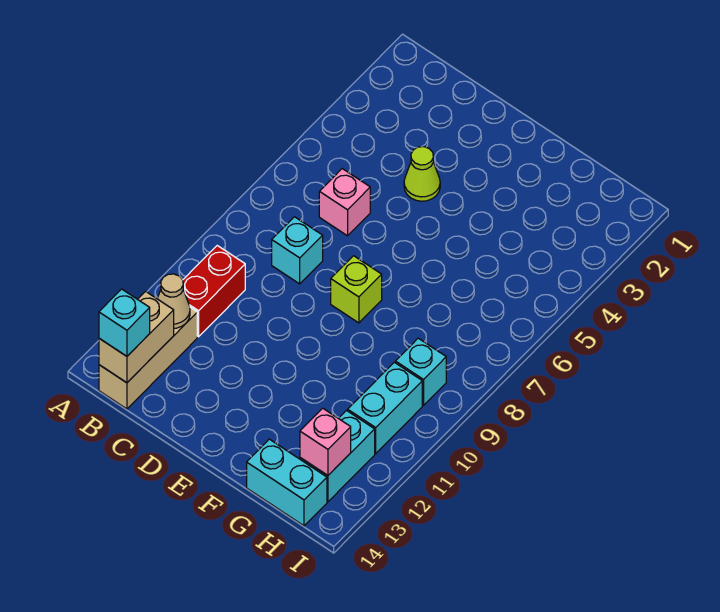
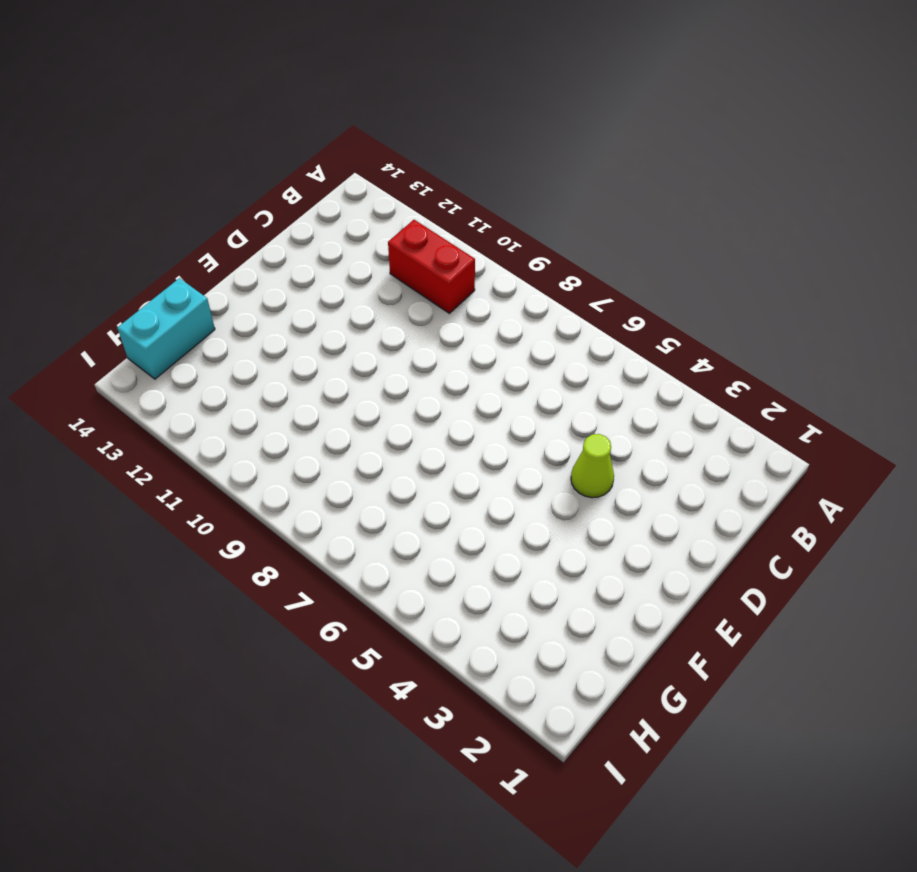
none -> tan 1x3 brick [99,307,197,409]
none -> pink 1x1 brick [319,169,370,236]
none -> cyan 1x1 brick [272,217,323,284]

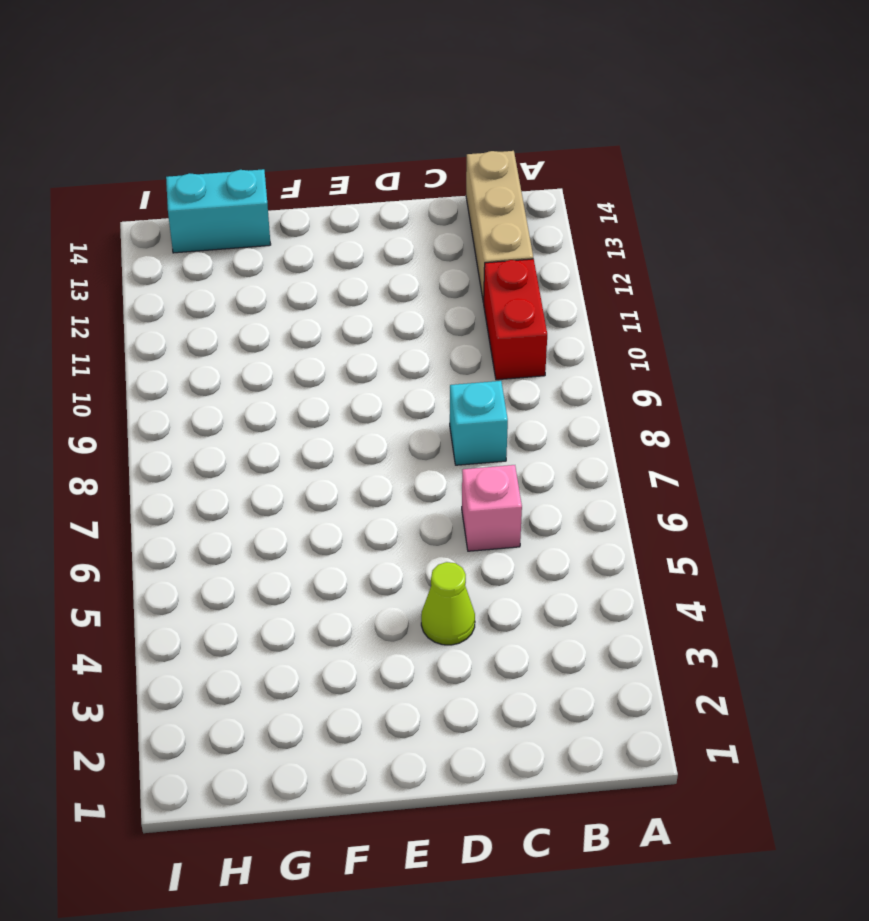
none -> lime 1x1 brick [331,256,382,323]
none -> cyan 1x1 brick [395,338,446,405]
none -> cyan 1x2 brick [348,362,422,454]

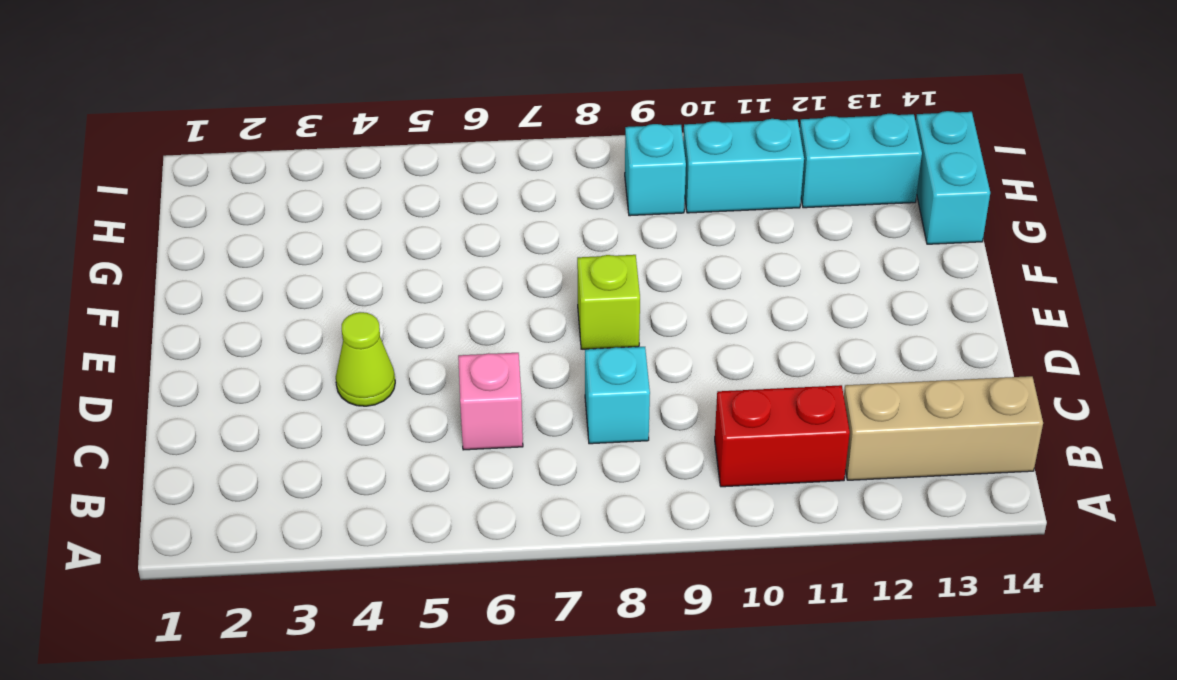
none -> tan 1x1 cone [157,274,190,328]
none -> tan 1x2 brick [99,291,174,383]
none -> pink 1x1 brick [300,408,351,475]

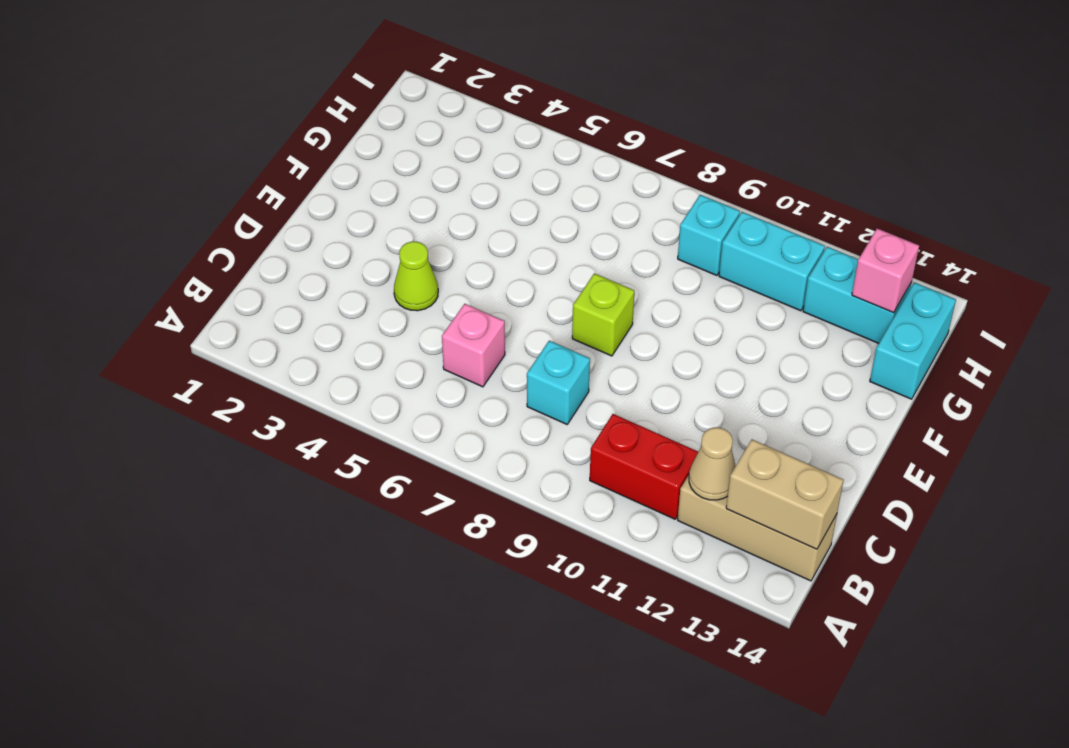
none -> cyan 1x1 brick [99,289,150,356]

